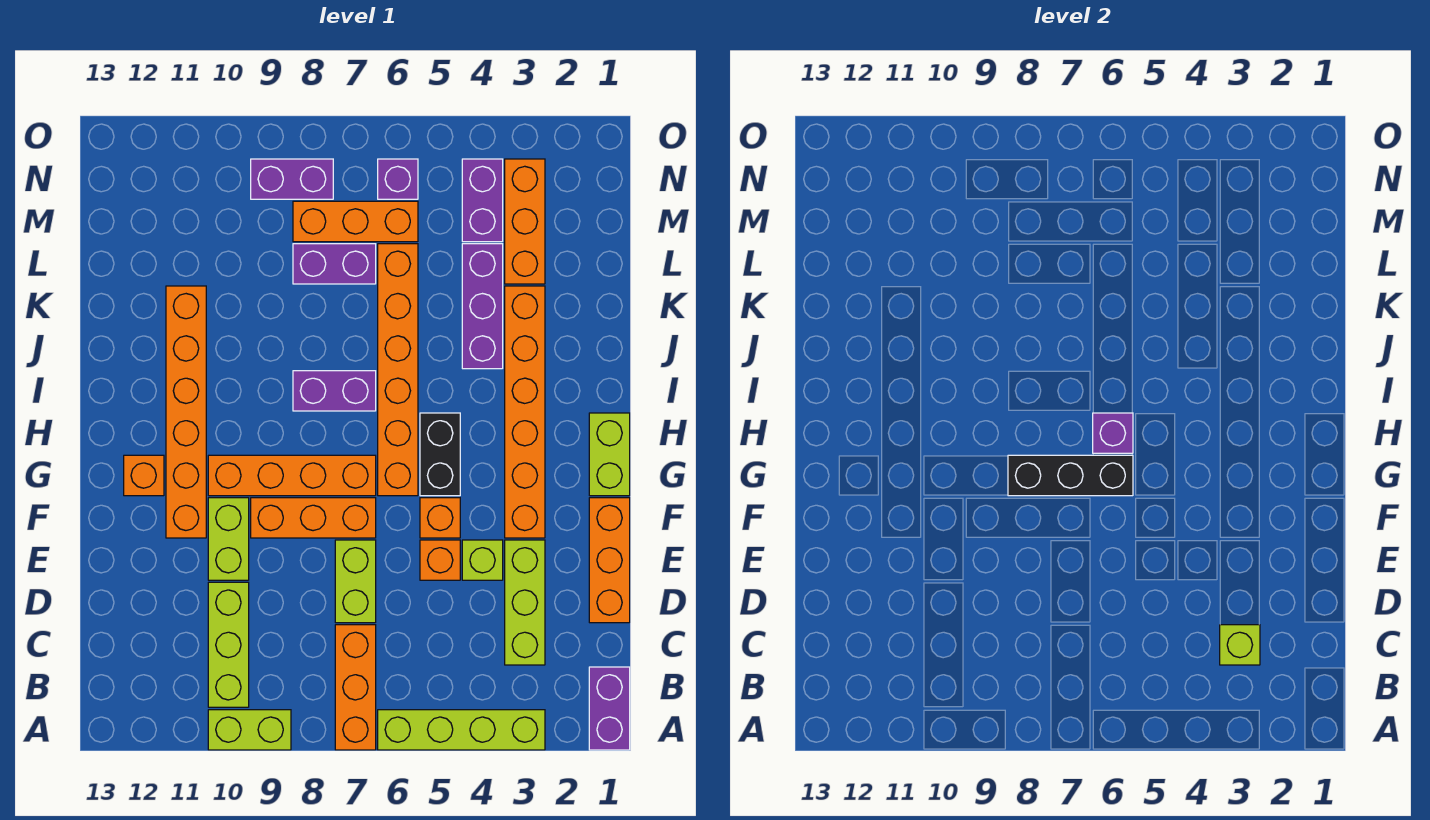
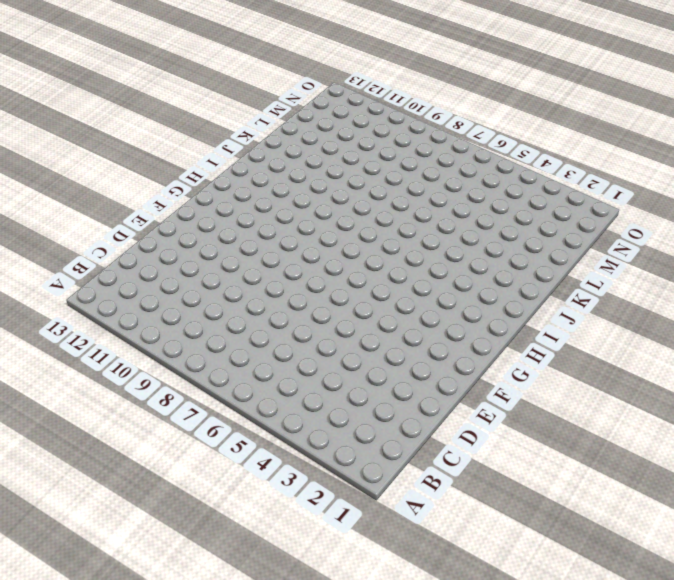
none -> purple 1x2 brick [589,667,630,750]
none -> lime 1x4 brick [378,710,545,750]
none -> orange 1x3 brick [335,625,376,750]
none -> lime 1x2 brick [208,710,291,750]

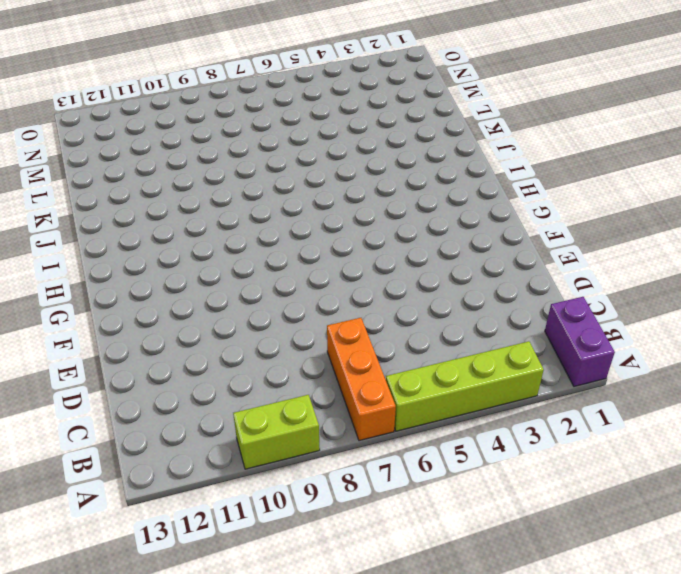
none -> lime 1x3 brick [208,582,249,707]
none -> lime 1x3 brick [505,540,545,665]
none -> orange 1x3 brick [589,498,630,623]
none -> lime 1x2 brick [335,540,376,623]

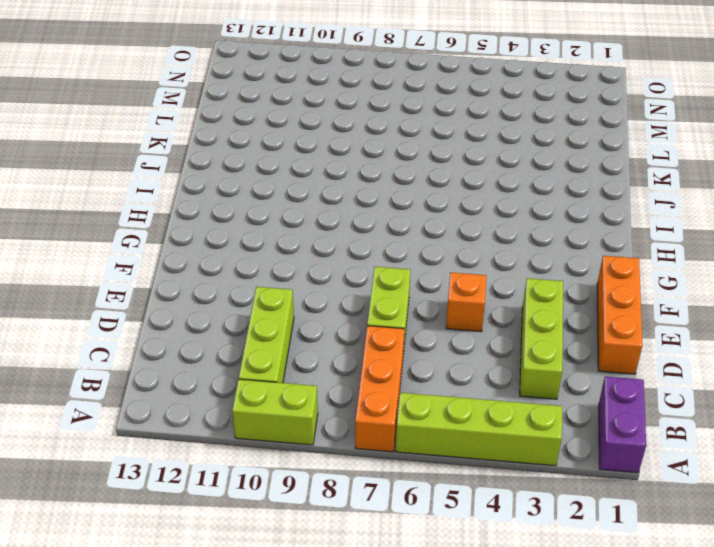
none -> lime 1x1 brick [462,540,503,580]
none -> lime 1x2 brick [208,498,249,580]
none -> orange 1x6 brick [505,286,545,538]
none -> orange 1x1 brick [420,498,460,538]

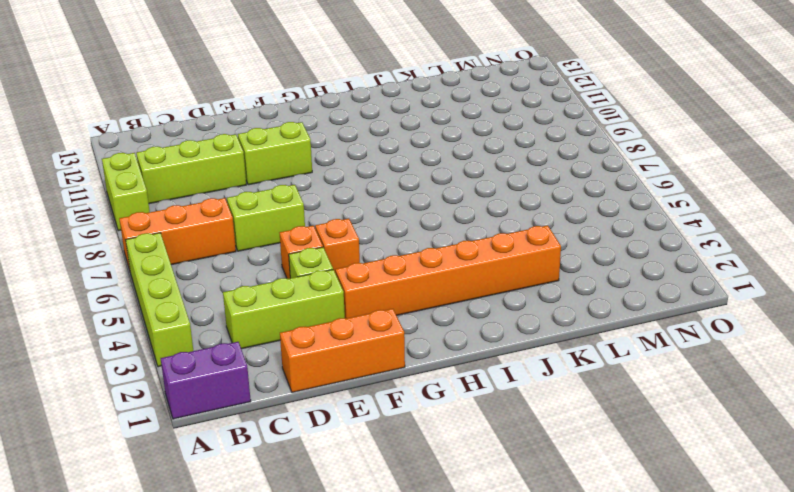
none -> orange 1x3 brick [251,498,376,538]
none -> orange 1x6 brick [166,286,206,538]
none -> lime 1x2 brick [589,413,630,496]
none -> black 1x2 brick [420,413,460,496]

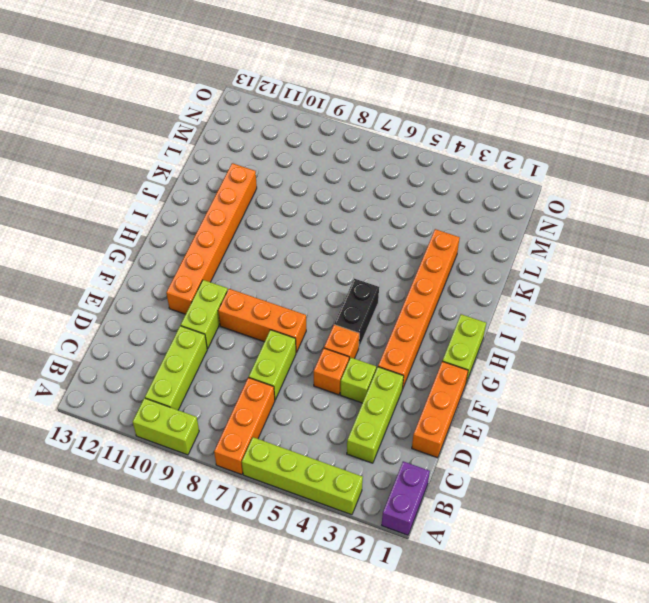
none -> orange 1x6 brick [378,244,418,496]
none -> orange 1x4 brick [208,455,376,496]
none -> orange 1x1 brick [124,455,164,496]
none -> purple 1x2 brick [293,371,376,411]

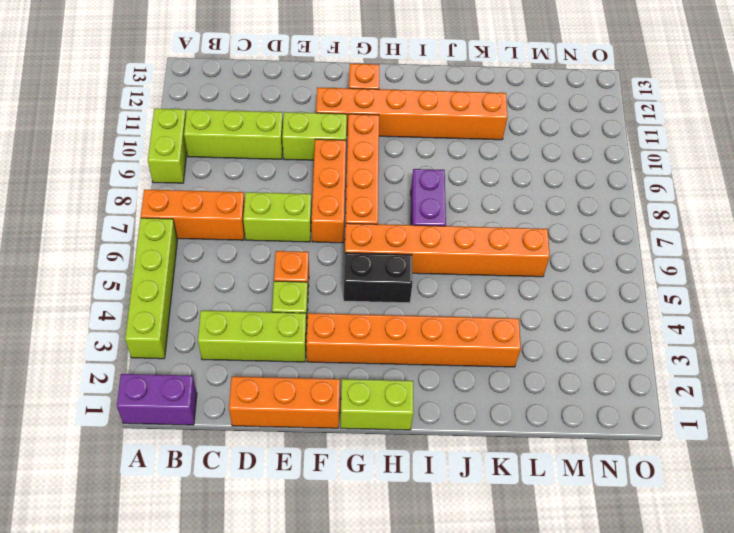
none -> orange 1x1 brick [420,498,460,538]
none -> purple 1x3 brick [462,244,503,369]
none -> orange 1x3 brick [505,159,545,284]
none -> purple 1x2 brick [293,244,376,284]

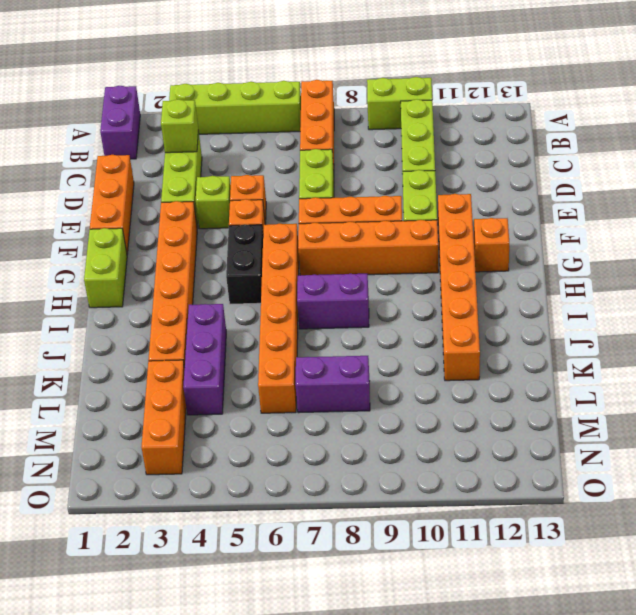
none -> purple 1x2 brick [462,159,503,242]
none -> orange 1x3 brick [293,201,418,242]
none -> purple 1x1 brick [378,159,418,199]
none -> purple 1x2 brick [251,159,333,199]

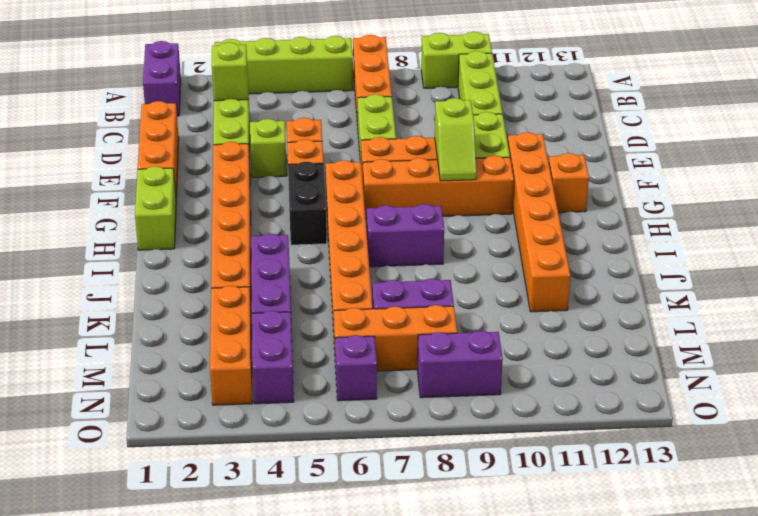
lime 1x2 slope [435,98,476,181] -> none
none -> black 1x3 brick [1008,455,1133,496]
none -> purple 1x1 brick [1093,413,1133,453]

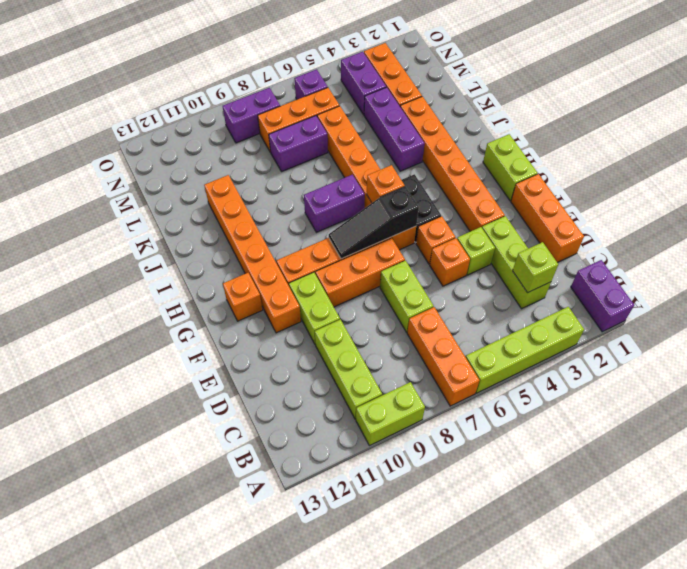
black 1x3 slope [329,187,419,259] -> black 1x3 brick [1008,455,1133,496]
orange 1x1 brick [367,165,405,203] -> purple 1x1 brick [1093,413,1133,453]

